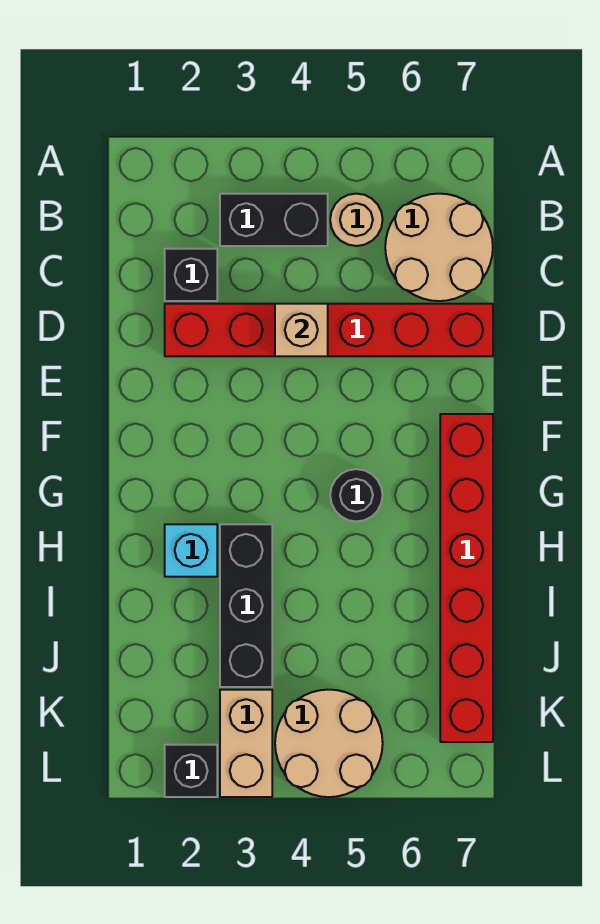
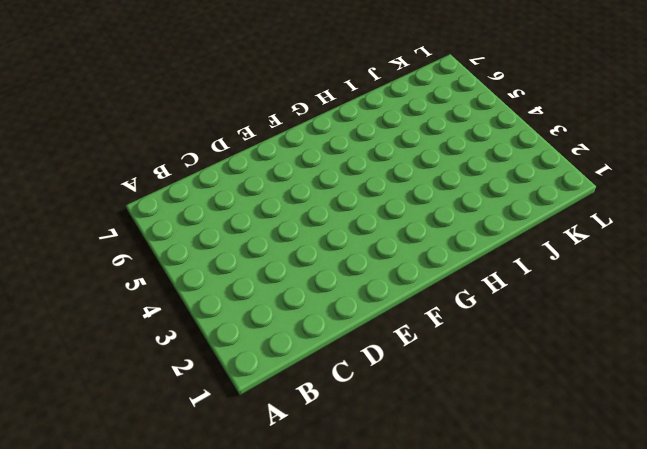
none -> black 1x2 brick [220,194,328,246]
none -> tan 1x1 round brick [330,194,383,246]
none -> tan 2x2 round brick [385,194,493,301]

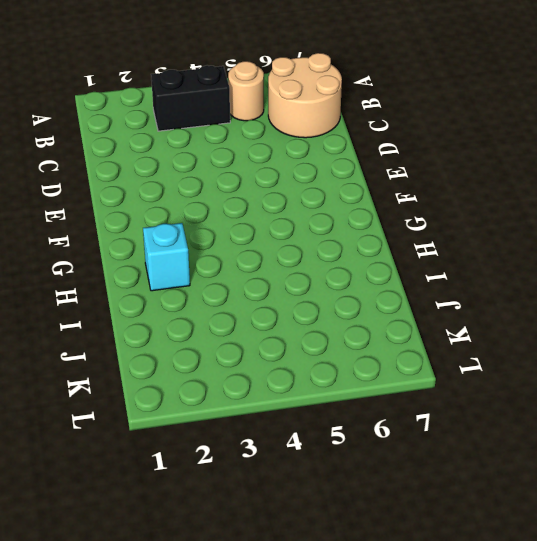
none -> black 1x1 brick [165,249,217,301]
none -> red 1x6 brick [165,304,493,356]
none -> red 1x6 brick [440,414,493,742]

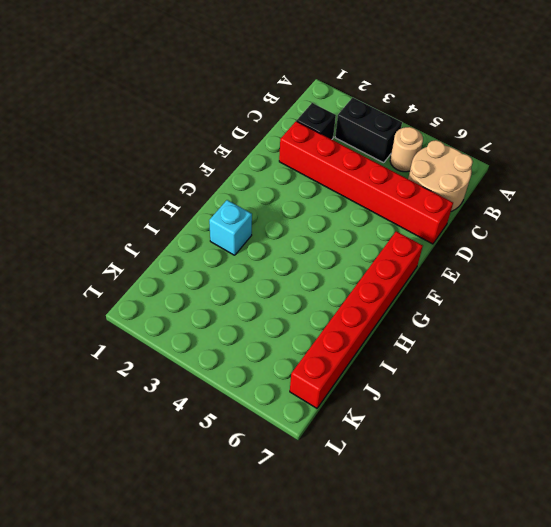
none -> black 1x1 round brick [330,469,383,522]
none -> black 1x3 brick [220,524,272,687]
none -> tan 1x2 brick [220,690,272,797]

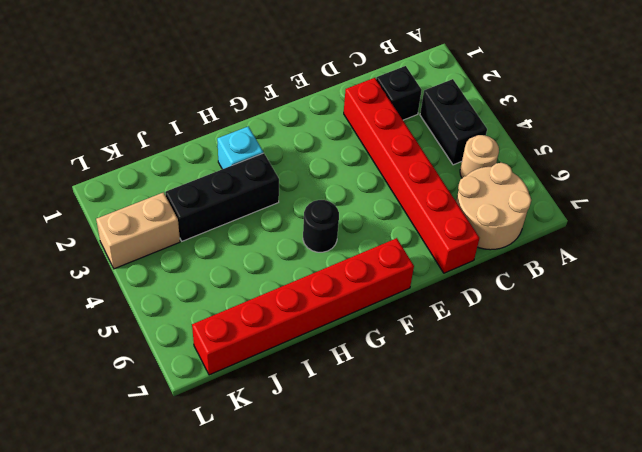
none -> tan 2x2 round brick [275,690,383,797]
none -> black 1x1 brick [165,745,217,797]
none -> tan 1x1 brick [275,304,328,356]

